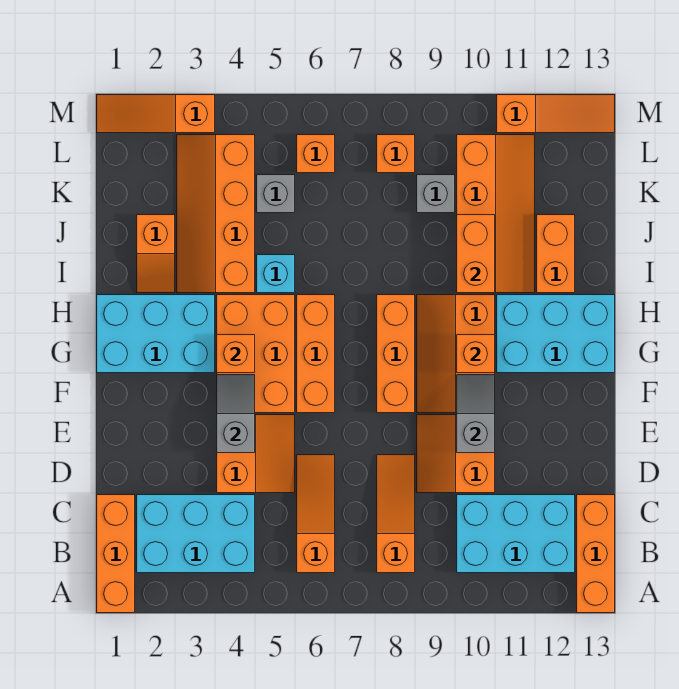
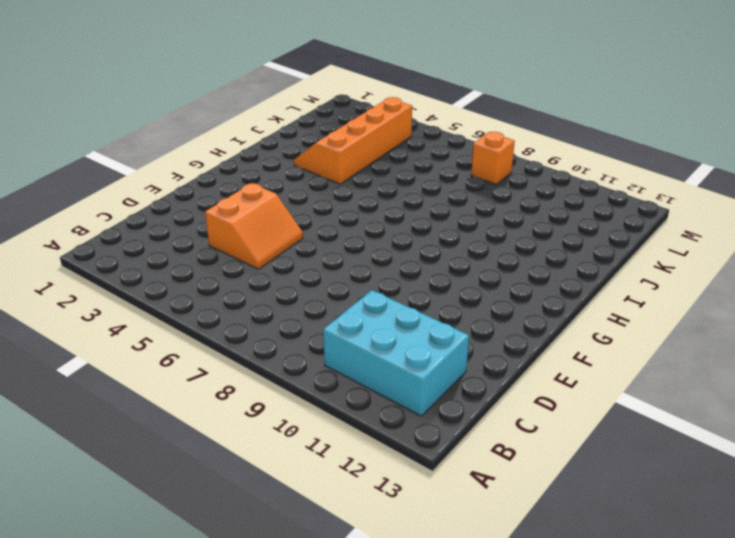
none -> orange 1x3 brick [97,495,135,613]
none -> orange 1x3 brick [577,495,615,613]
none -> cyan 2x3 brick [137,495,255,573]
none -> orange 1x3 slope [297,455,335,573]

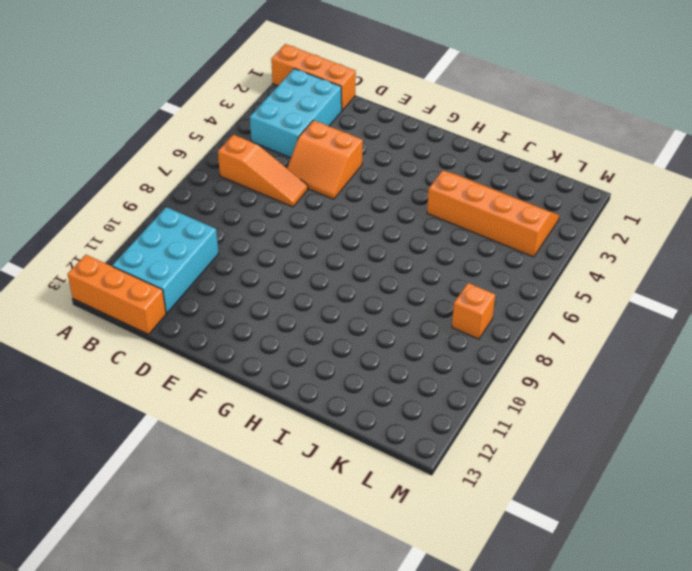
none -> orange 1x3 slope [377,455,415,573]
none -> orange 2x2 slope [417,415,495,493]
none -> orange 2x3 brick [217,295,295,413]
none -> orange 1x3 brick [297,295,335,413]

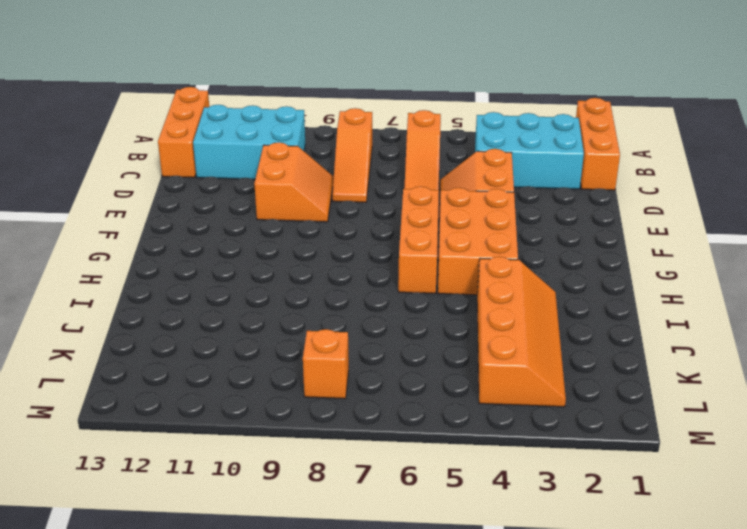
none -> orange 1x3 brick [377,295,415,413]
none -> orange 2x3 slope [417,295,495,413]
none -> cyan 2x3 brick [97,295,215,373]
none -> cyan 2x3 brick [497,295,615,373]

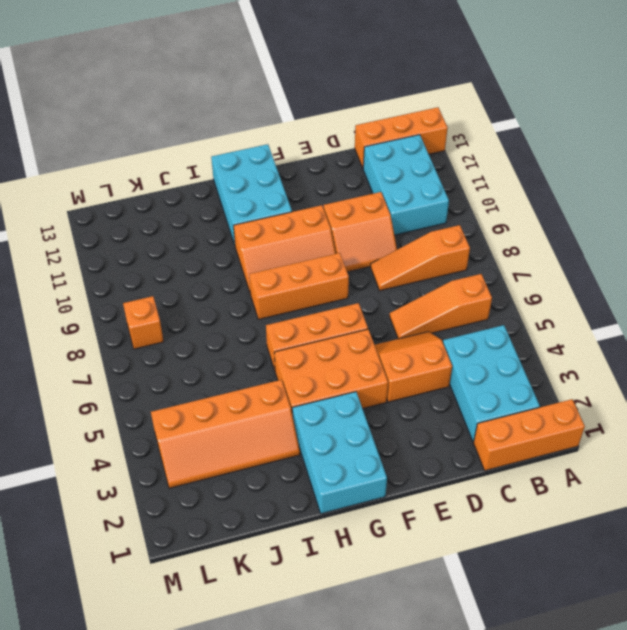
none -> orange 1x2 slope [137,215,175,293]
none -> cyan 1x1 brick [257,255,295,293]
none -> orange 2x4 slope [457,135,535,293]
none -> orange 1x2 brick [537,215,575,293]

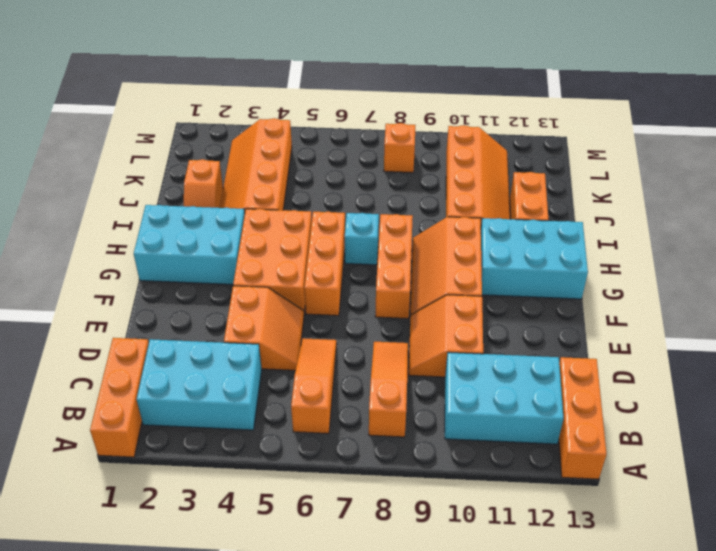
cyan 1x1 brick [345,213,379,265] -> cyan 1x1 brick moved to [257,255,295,293]
none -> grey 1x1 brick [257,175,295,213]
none -> grey 1x1 brick [417,175,455,213]
none -> orange 1x1 brick [297,135,335,173]
none -> orange 1x3 slope [97,95,215,133]

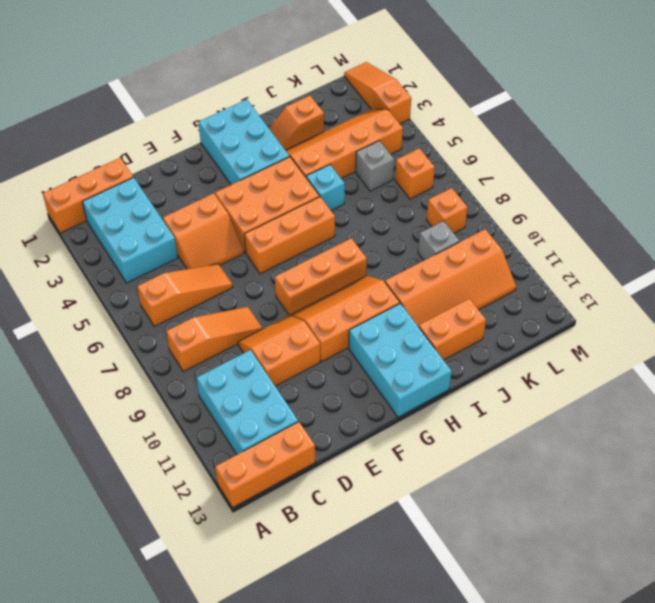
none -> orange 1x3 slope [497,95,615,133]
none -> grey 1x2 slope [217,375,255,453]
none -> grey 1x2 slope [457,375,495,453]
none -> orange 1x1 brick [217,335,255,373]

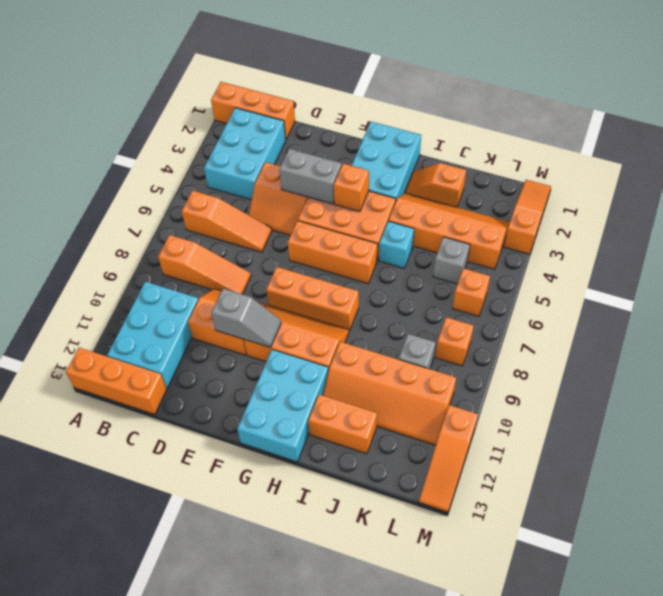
grey 1x2 brick [279,149,342,204] -> grey 1x2 slope [217,375,255,453]
none -> orange 1x1 brick [457,335,495,373]
none -> orange 1x2 brick [457,215,495,293]

